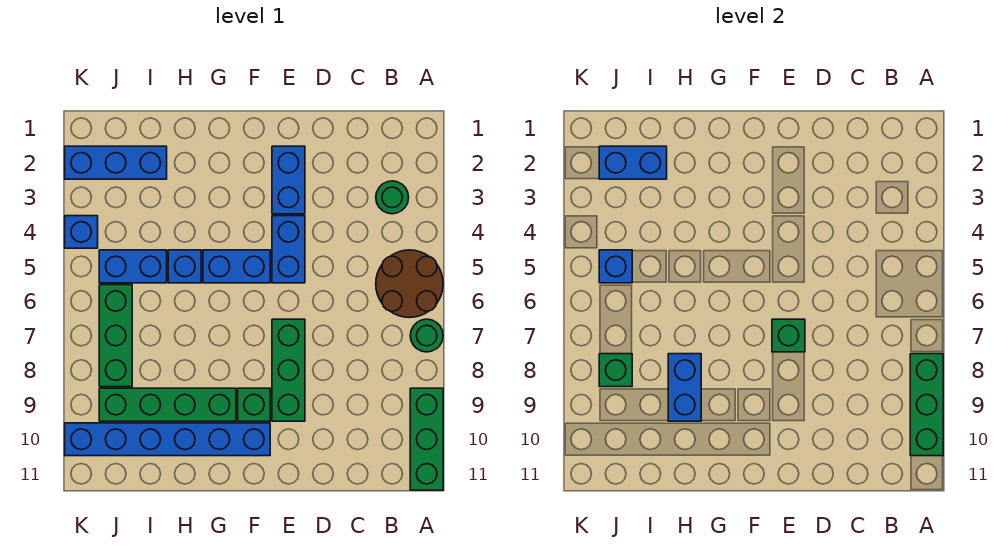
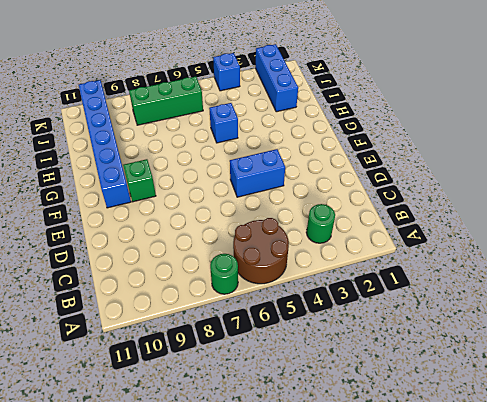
none -> green 1x3 brick [410,388,443,490]
none -> blue 1x2 brick [272,146,305,214]
none -> green 1x3 brick [272,319,305,421]

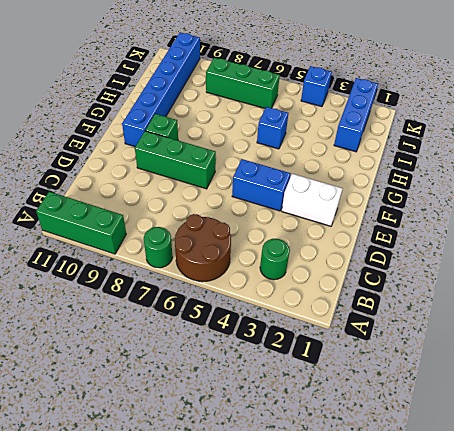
white 1x2 brick [282,174,343,226] -> blue 1x2 brick [272,146,305,214]
none -> blue 1x2 brick [203,250,270,283]
none -> green 1x4 brick [99,388,236,421]
none -> blue 1x2 brick [99,250,167,283]

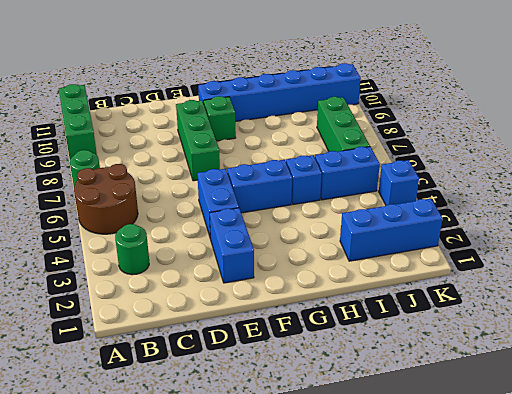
none -> green 1x4 brick [99,388,236,421]
none -> green 1x3 brick [910,354,943,456]
none -> green 1x1 brick [772,319,805,352]

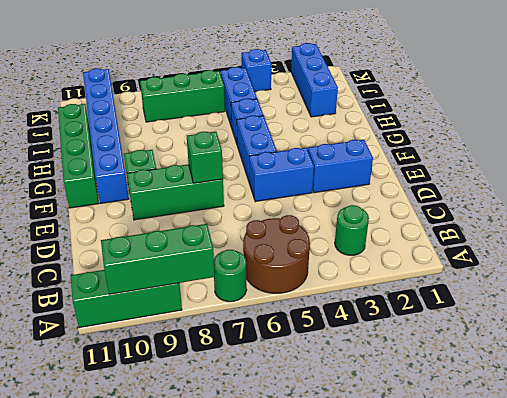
green 1x4 brick [58,104,99,208] -> green 1x4 brick moved to [99,388,236,421]
none -> blue 1x2 brick [668,354,701,421]
none -> blue 1x2 brick [599,146,667,179]
none -> blue 1x1 brick [599,250,632,283]

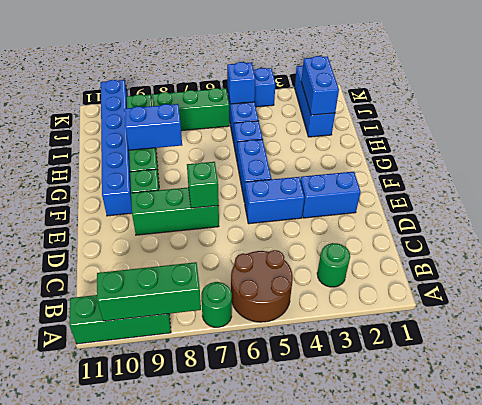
none -> green 1x1 brick [599,354,632,387]

